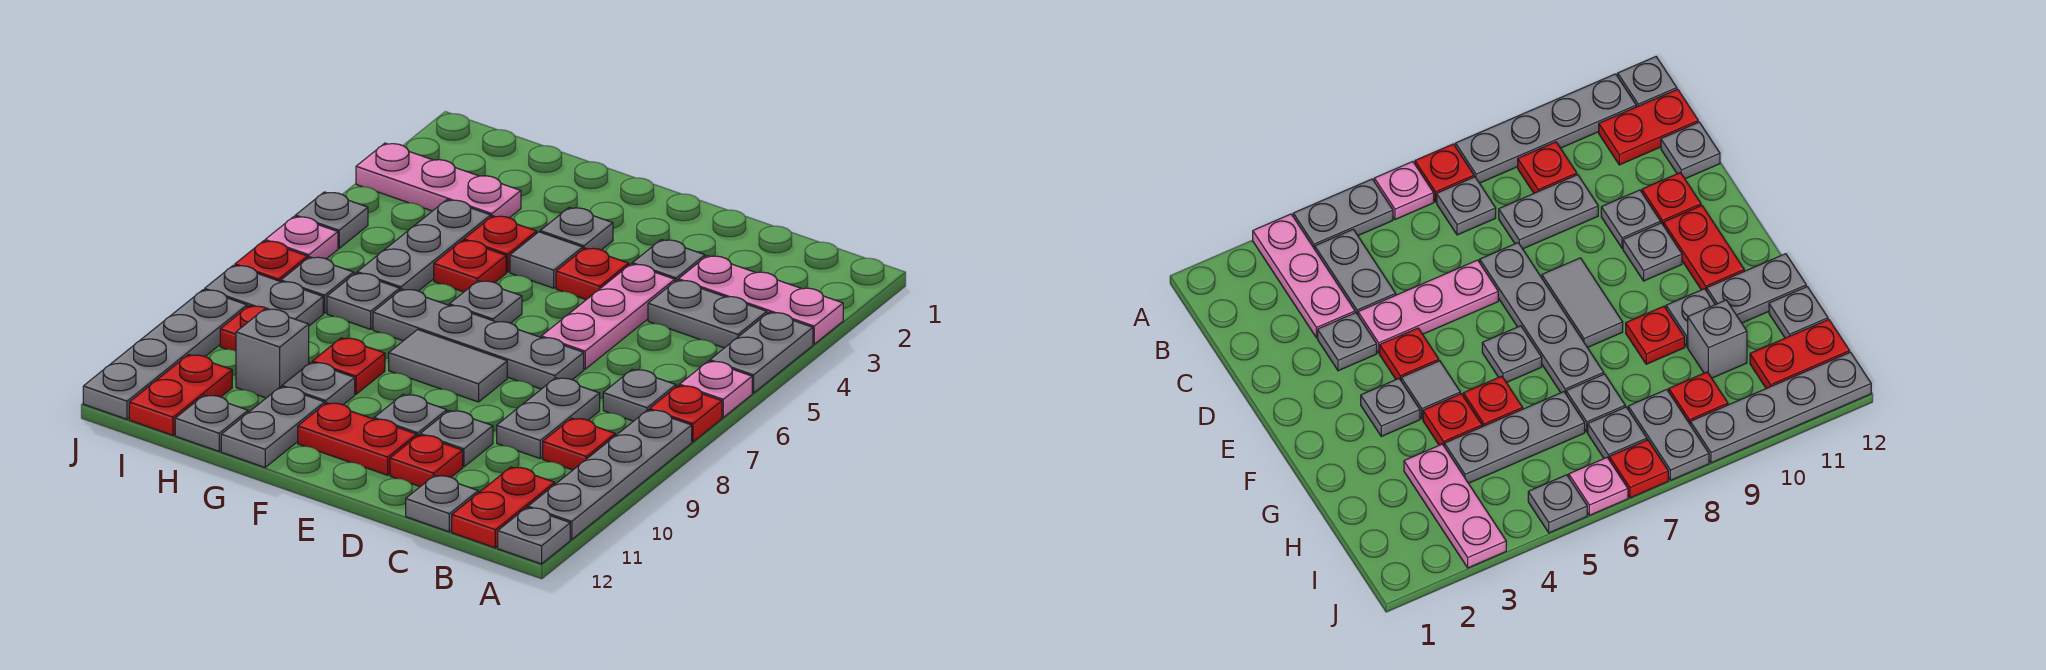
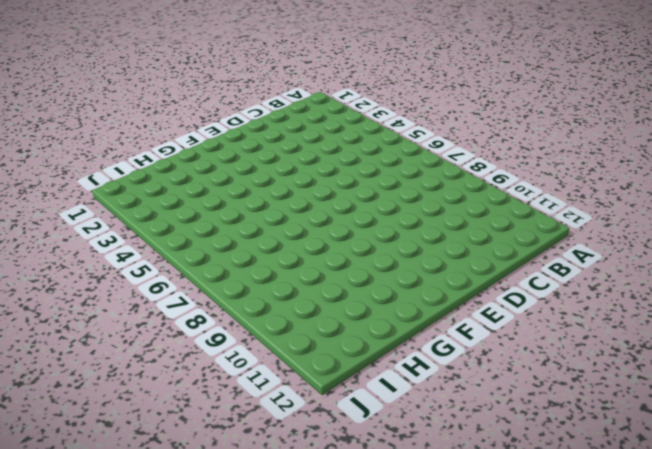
none -> pink 1x3 plate [678,256,843,344]
none -> grey 1x2 plate [710,312,813,393]
none -> pink 1x1 plate [680,361,752,417]
none -> red 1x1 plate [649,385,722,442]

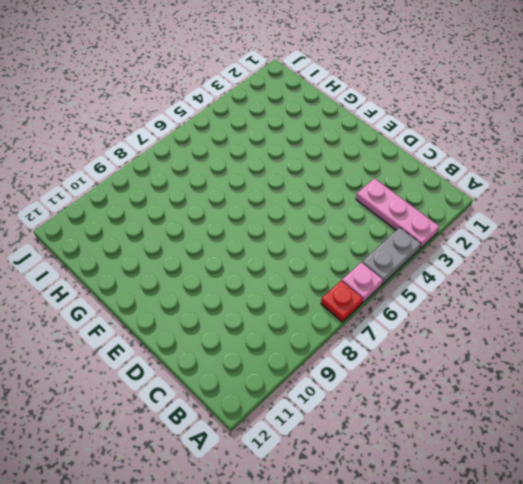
none -> grey 1x4 plate [528,410,692,540]
none -> grey 1x1 plate [498,508,570,564]
none -> grey 1x2 plate [648,280,767,348]
none -> grey 1x1 plate [603,369,676,421]

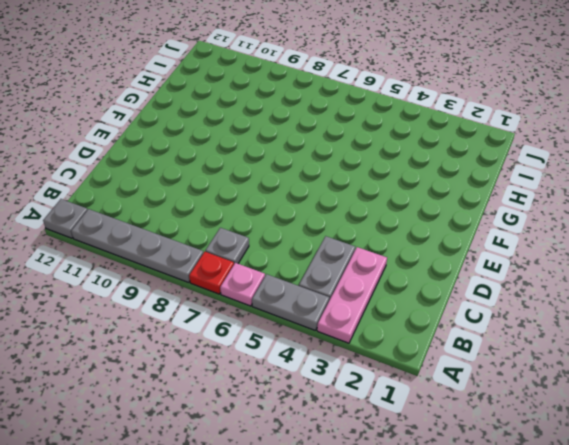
none -> red 1x1 plate [543,418,615,470]
none -> red 1x2 plate [452,467,555,548]
none -> grey 1x2 plate [497,378,600,458]
none -> grey 1x1 plate [406,475,478,532]

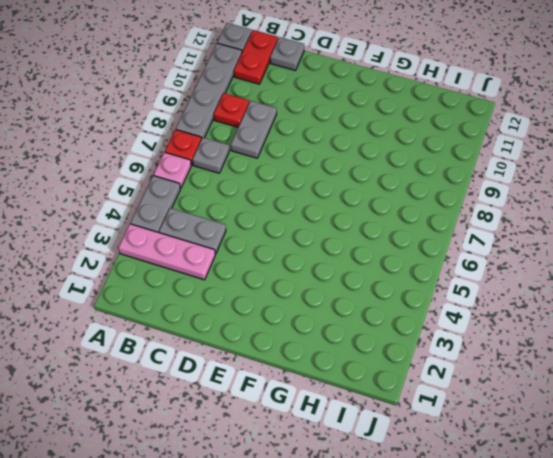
none -> grey 1x1 plate [632,240,705,281]
none -> pink 1x3 plate [541,264,675,369]
none -> grey 1x4 plate [373,289,584,389]
none -> grey 1x1 plate [420,411,493,467]

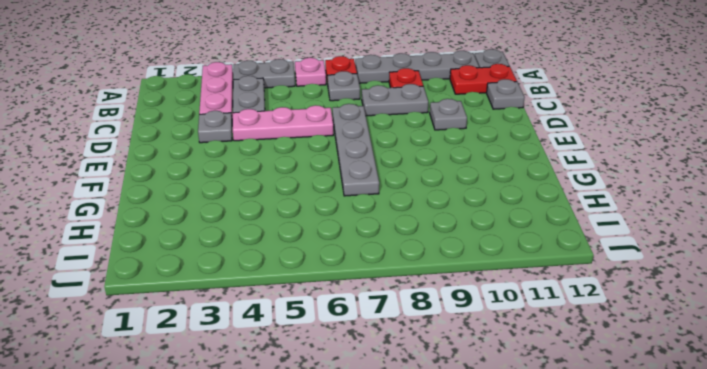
none -> red 1x1 plate [390,435,463,487]
none -> red 1x1 plate [556,248,629,300]
none -> grey 1x2 tile [389,330,507,402]
none -> grey 1x1 plate [374,394,447,436]

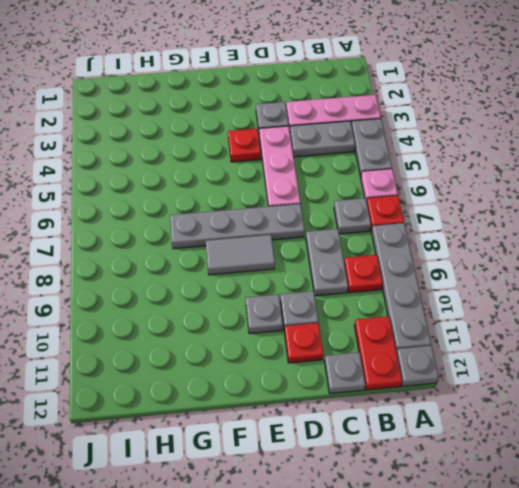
none -> red 1x2 plate [298,403,417,475]
none -> grey 1x1 plate [540,207,613,250]
none -> grey 1x1 tile [510,232,583,288]
none -> grey 1x1 plate [449,281,522,323]

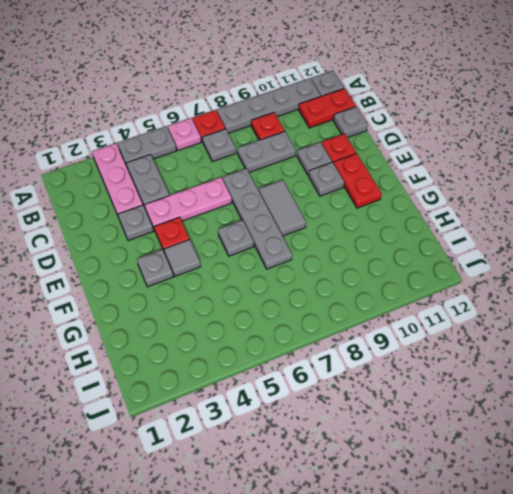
none -> red 1x1 plate [464,216,537,272]
none -> red 1x1 plate [434,240,506,292]
none -> red 1x1 plate [312,338,385,394]
none -> grey 1x1 plate [282,362,355,405]

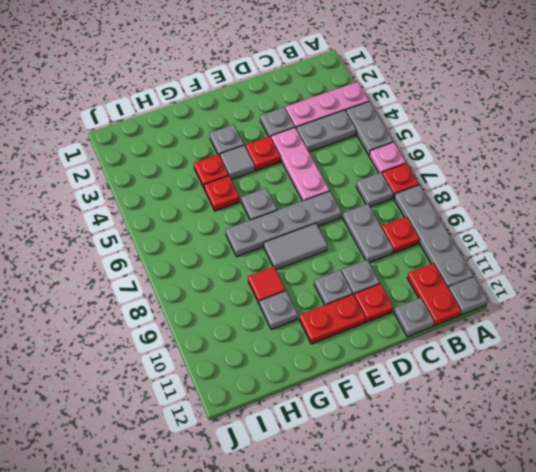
red 1x1 tile [248,267,285,304] -> red 1x1 plate [312,338,385,394]
none -> grey 1x2 plate [221,387,324,467]
none -> pink 1x3 plate [356,143,521,218]
none -> grey 1x3 plate [357,200,491,291]
none -> grey 1x1 plate [327,273,400,329]

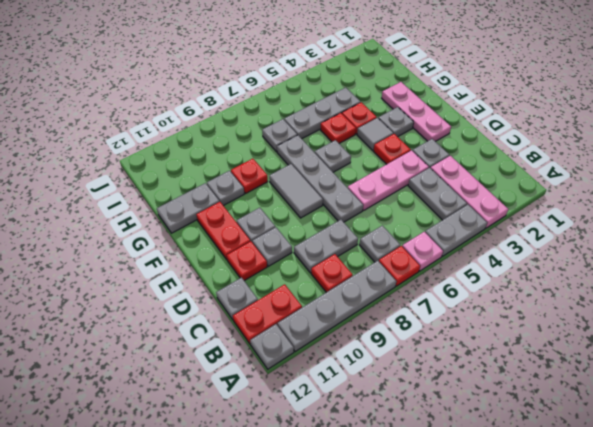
pink 1x3 plate [382,82,451,141] -> pink 1x3 plate moved to [356,143,521,218]
none -> grey 1x1 brick [236,309,309,398]
none -> grey 1x1 plate [175,395,248,451]
none -> grey 1x1 plate [281,257,354,313]
none -> grey 1x2 plate [205,265,323,326]

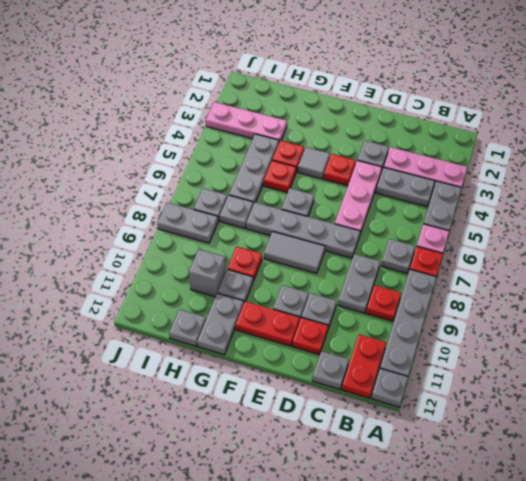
none -> grey 1x1 plate [540,207,613,250]
none -> red 1x1 plate [220,306,269,351]
none -> red 1x2 plate [129,355,232,435]
none -> grey 1x1 plate [295,192,368,248]

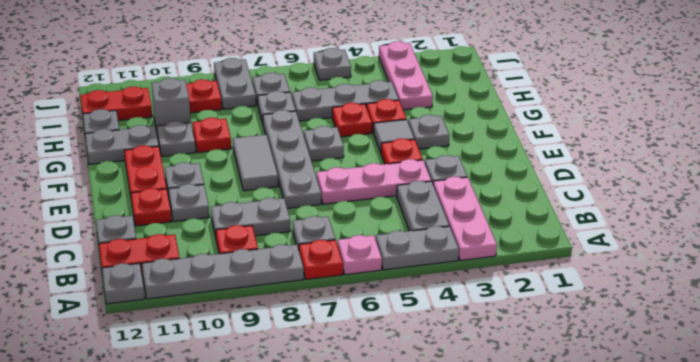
none -> pink 1x1 plate [265,216,338,259]
none -> red 1x1 plate [235,241,308,282]
none -> grey 1x4 plate [83,290,247,419]

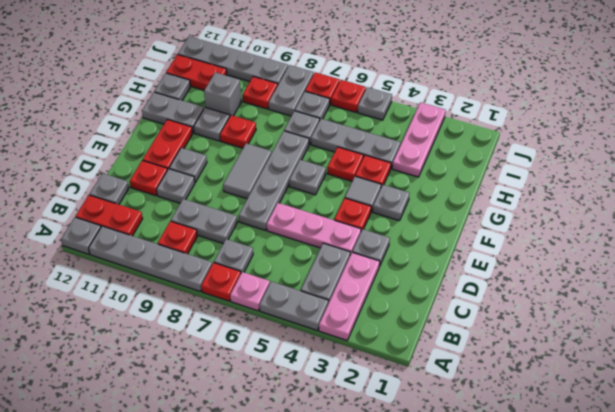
red 1x1 plate [331,80,366,112] -> pink 1x1 plate [265,216,338,259]

